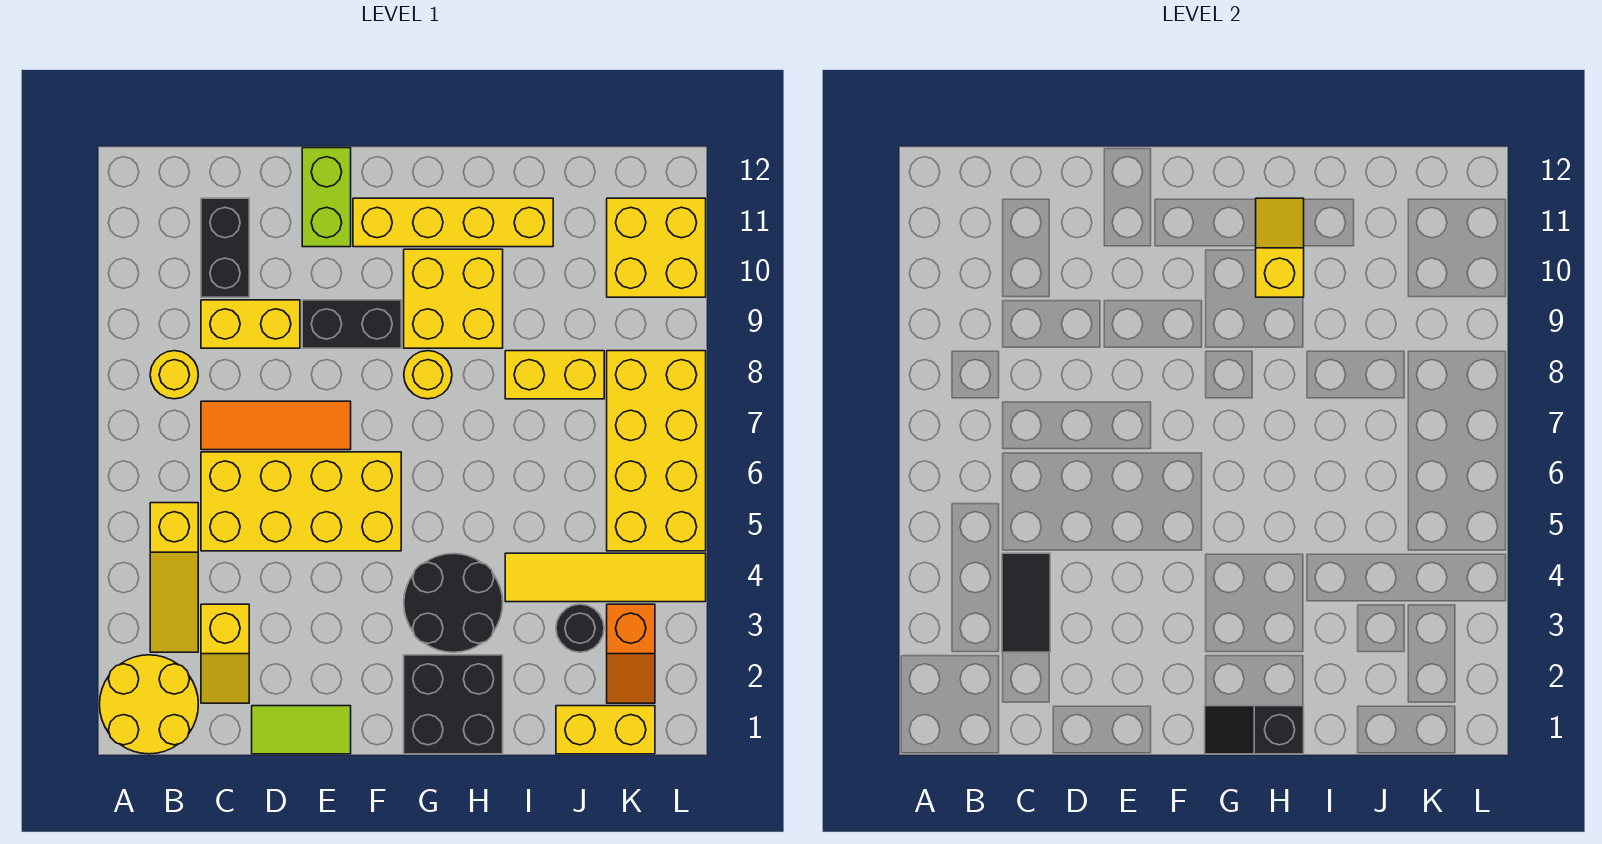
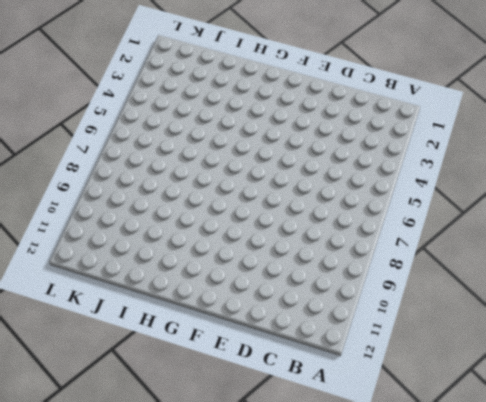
none -> yellow 2x2 round brick [100,655,198,754]
none -> yellow 1x3 slope [150,503,198,652]
none -> yellow 1x1 round brick [150,351,198,399]

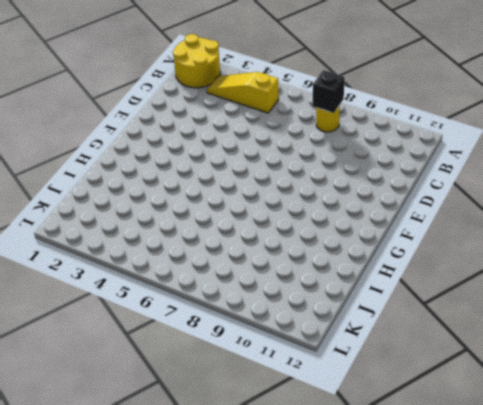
black 1x1 brick [313,70,345,113] -> none
none -> yellow 1x2 slope [201,604,249,703]
none -> yellow 2x4 brick [201,452,401,551]
none -> orange 1x3 tile [201,401,351,450]

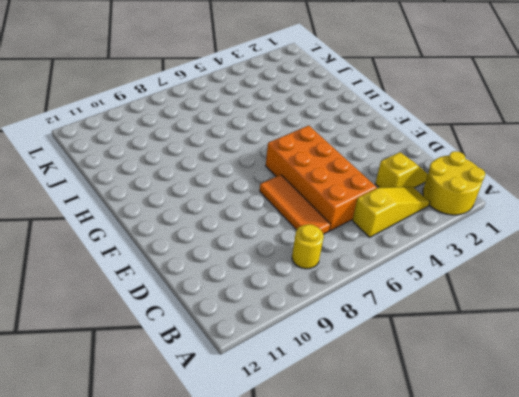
orange 2x4 brick [266,126,377,231] -> yellow 2x4 brick [201,452,401,551]
none -> yellow 1x2 brick [201,300,300,348]
none -> black 1x2 brick [201,198,249,297]
none -> lime 1x2 tile [252,706,351,754]

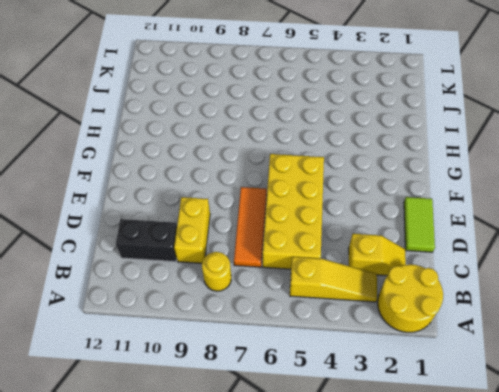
none -> black 1x2 brick [302,300,401,348]
none -> lime 1x2 brick [302,148,351,247]
none -> yellow 1x4 brick [353,198,553,247]

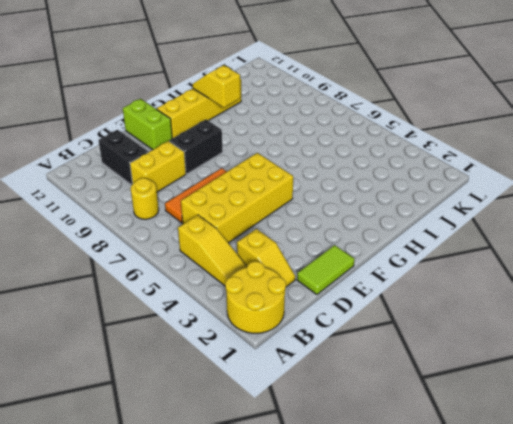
none -> black 2x2 brick [404,655,503,754]
none -> black 2x2 round brick [404,553,503,652]
none -> yellow 1x1 round brick [404,351,452,399]

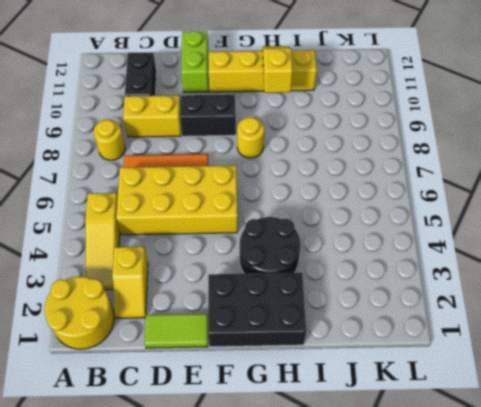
black 2x3 brick [208,273,306,347] -> black 2x2 brick [404,655,503,754]
none -> yellow 2x2 brick [404,249,503,348]
none -> yellow 1x4 tile [505,553,706,602]
none -> yellow 1x2 brick [505,351,604,399]

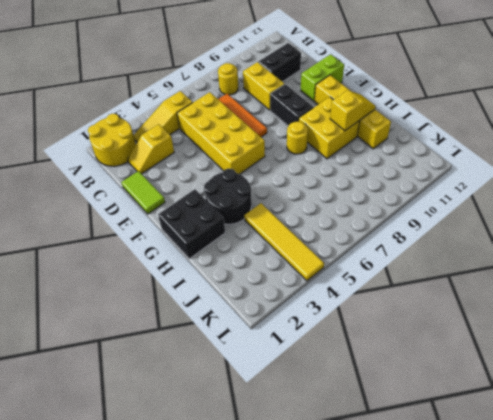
none -> yellow 1x2 brick [505,351,604,399]
none -> yellow 1x2 brick [556,706,655,754]
none -> black 1x1 round brick [556,604,604,652]

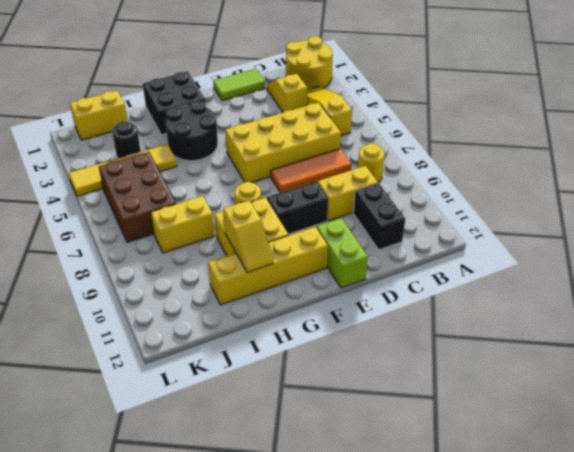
brown 2x3 brick [99,152,176,242] -> yellow 2x4 brick [607,351,706,551]
none -> orange 1x2 slope [607,604,655,703]
none -> yellow 2x2 brick [607,198,706,297]
none -> black 1x2 tile [1002,553,1050,652]

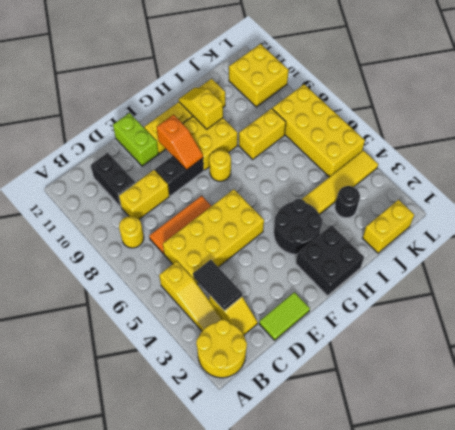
orange 1x2 slope [157,115,203,170] -> orange 1x2 slope moved to [607,604,655,703]
none -> black 1x2 slope [1205,706,1304,754]

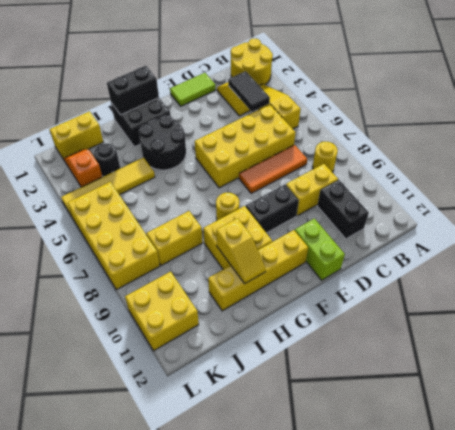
black 1x2 brick [107,66,159,115] -> black 1x2 slope [1205,706,1304,754]

